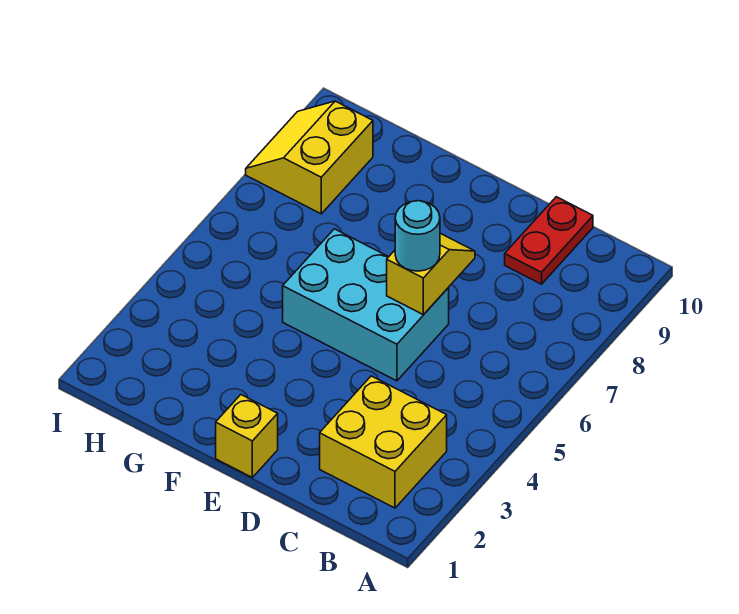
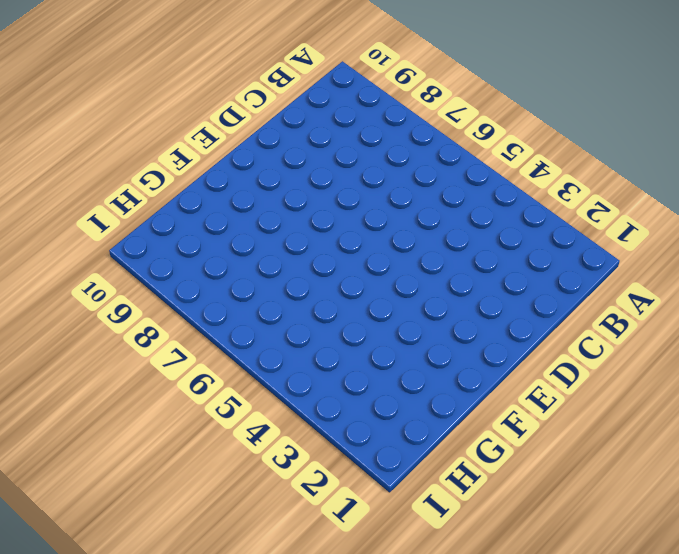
none -> yellow 2x2 brick [320,376,447,508]
none -> red 1x2 plate [505,197,593,284]

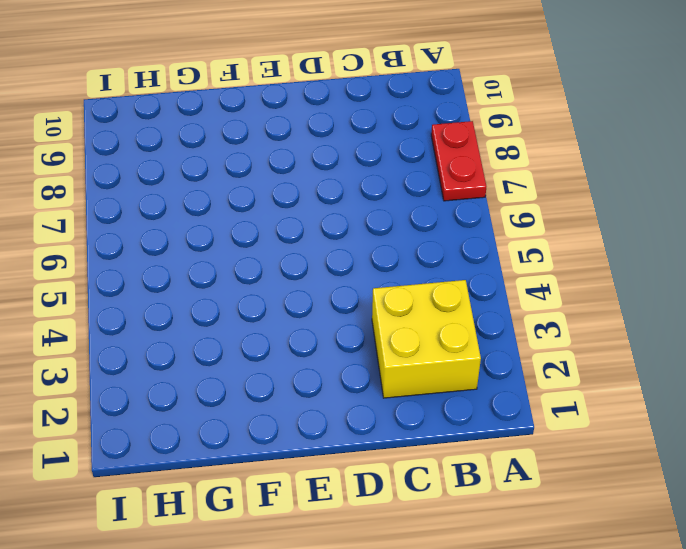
red 1x2 plate [431,121,486,201] -> red 1x2 plate moved to [505,197,593,284]
none -> cyan 2x3 brick [283,229,449,381]
none -> yellow 1x1 brick [216,395,278,477]

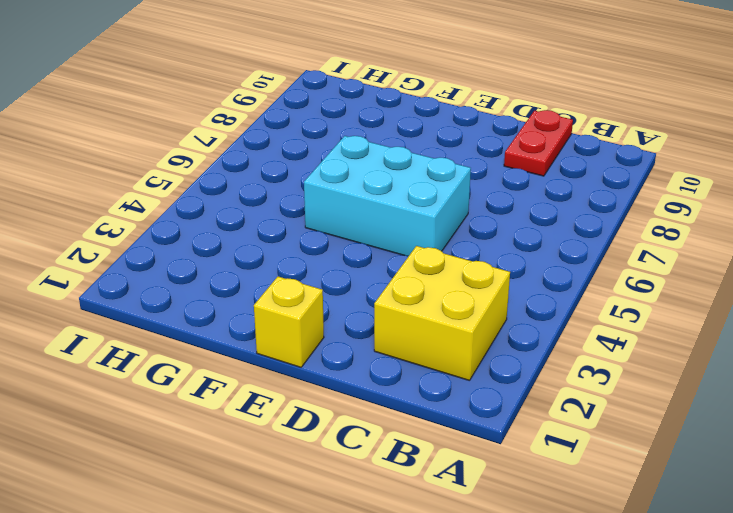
none -> yellow 2x2 slope [246,101,373,214]
none -> yellow 1x2 slope [387,233,475,315]

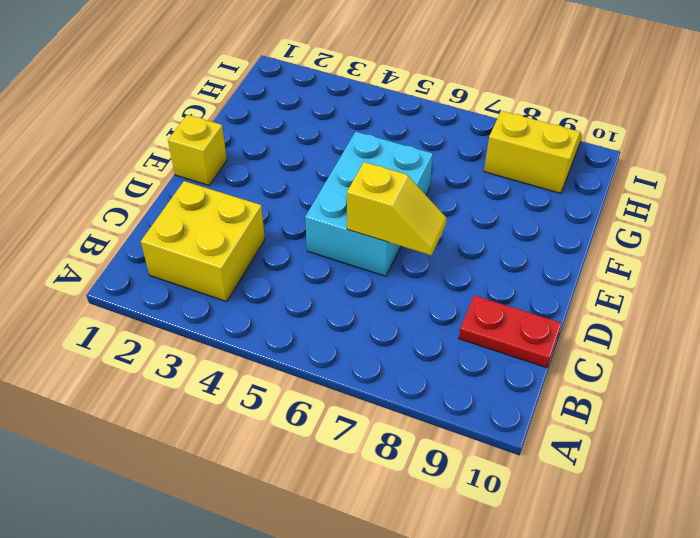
none -> cyan 1x1 round brick [395,201,440,271]

